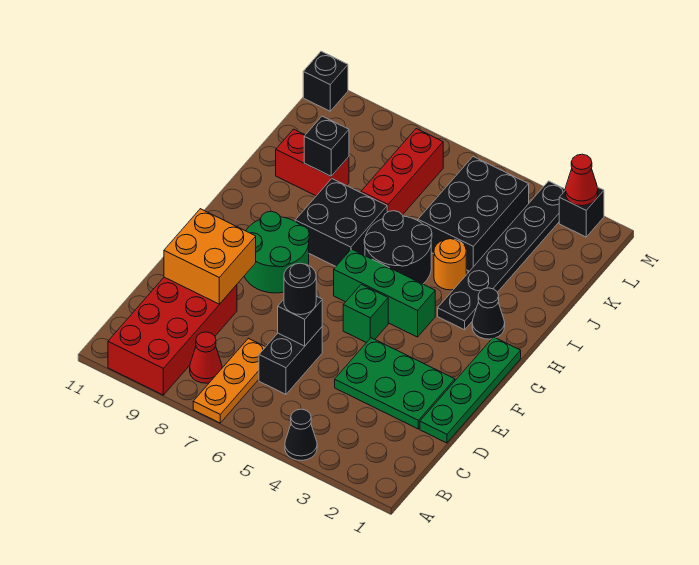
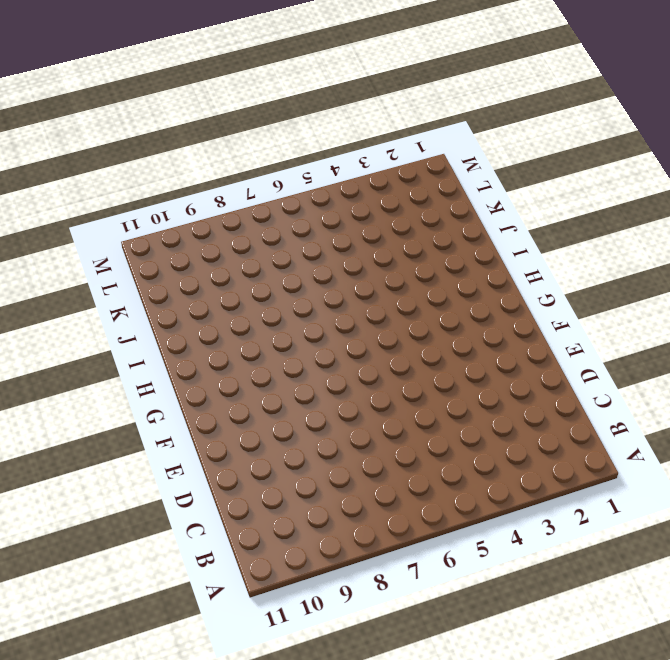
none -> black 1x1 cone [285,409,317,461]
none -> orange 1x3 plate [193,338,265,423]
none -> red 2x4 brick [108,277,237,395]

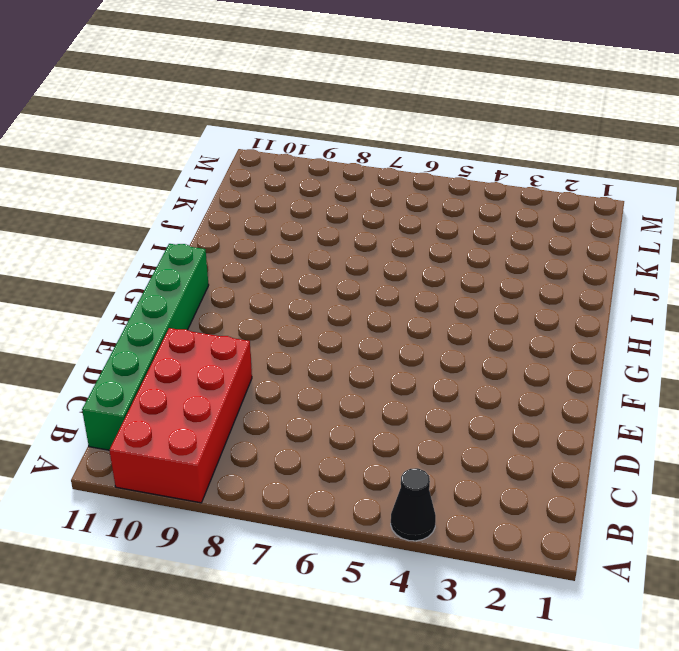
green 1x6 brick [82,244,209,450] -> none
none -> orange 1x3 plate [193,338,265,423]
none -> red 1x1 cone [190,332,222,383]
none -> black 1x2 brick [259,327,322,394]

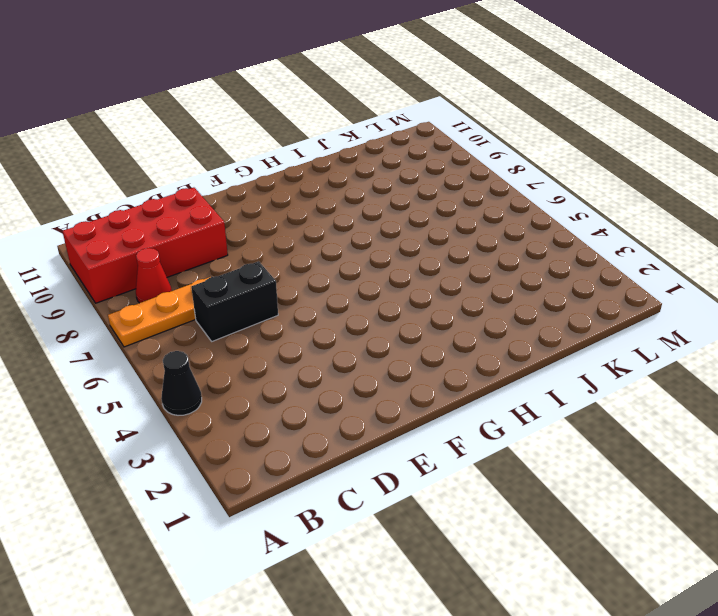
none -> green 1x4 plate [420,337,521,443]
none -> green 2x3 plate [335,338,455,429]
none -> green 1x1 brick [343,284,388,343]

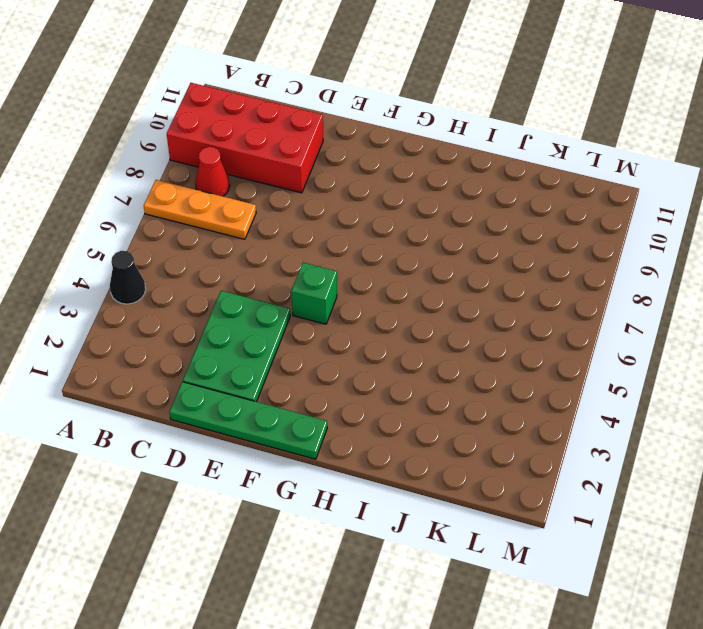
none -> black 1x2 brick [259,327,322,394]
none -> green 2x2 round brick [244,211,309,293]
none -> green 1x3 brick [334,249,435,337]

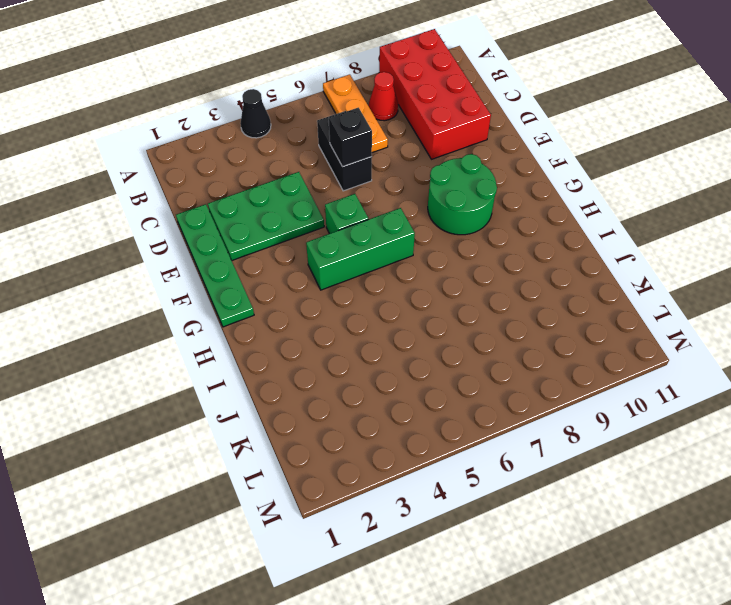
none -> black 1x1 cone [472,288,505,339]
none -> black 1x6 plate [438,181,565,330]
none -> black 2x2 round brick [364,211,432,284]

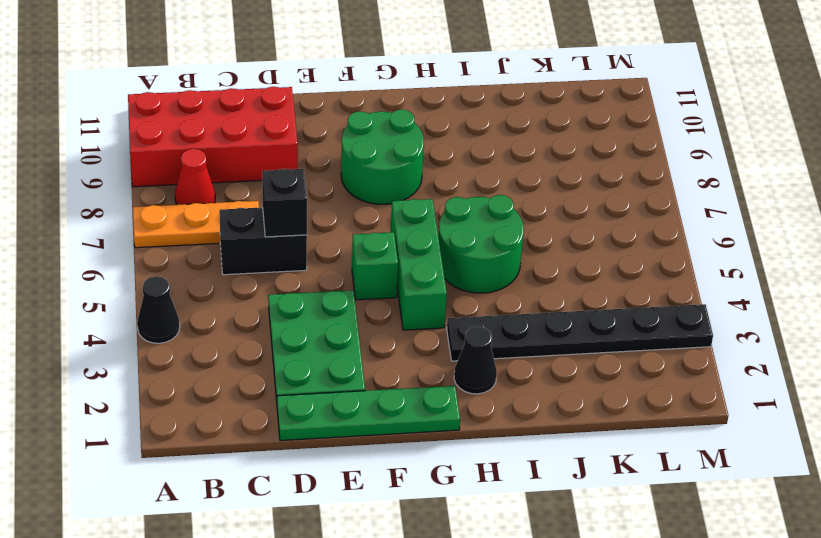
green 2x2 round brick [438,195,524,293] -> black 2x2 round brick [364,211,432,284]
none -> black 2x2 brick [295,179,387,266]
none -> orange 1x1 round brick [434,239,466,290]
none -> black 2x3 brick [418,157,529,271]

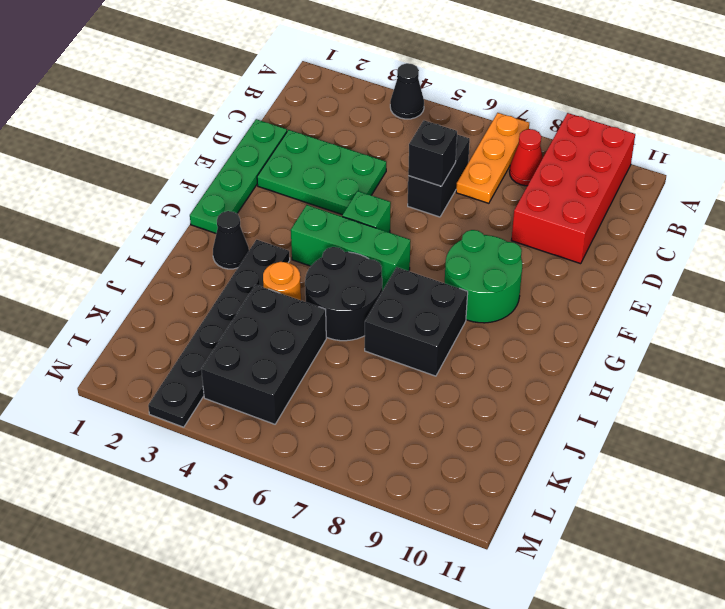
none -> red 1x3 brick [361,129,443,215]
none -> red 1x2 brick [276,129,349,196]
none -> black 1x1 brick [559,188,604,237]

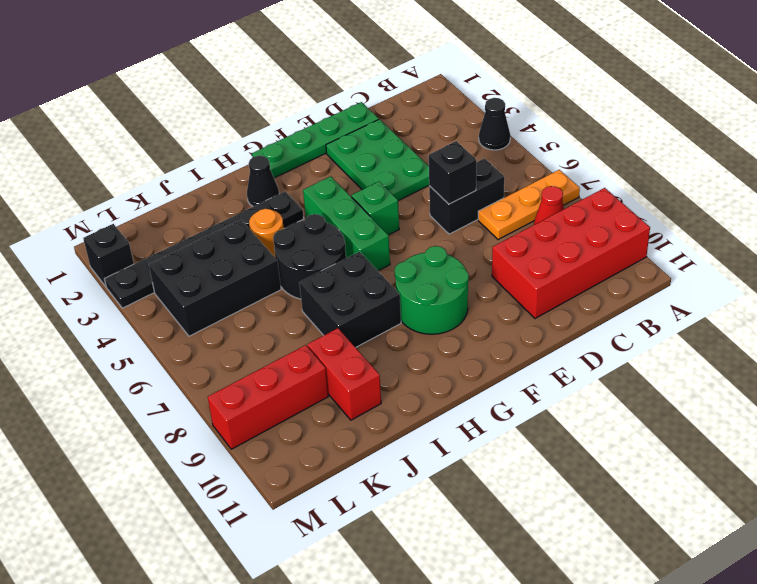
red 1x3 brick [208,345,328,449] -> red 1x3 brick moved to [361,129,443,215]
none -> black 1x1 brick [303,51,348,111]
none -> orange 2x2 brick [164,209,256,304]
none -> black 1x1 brick [304,116,349,176]

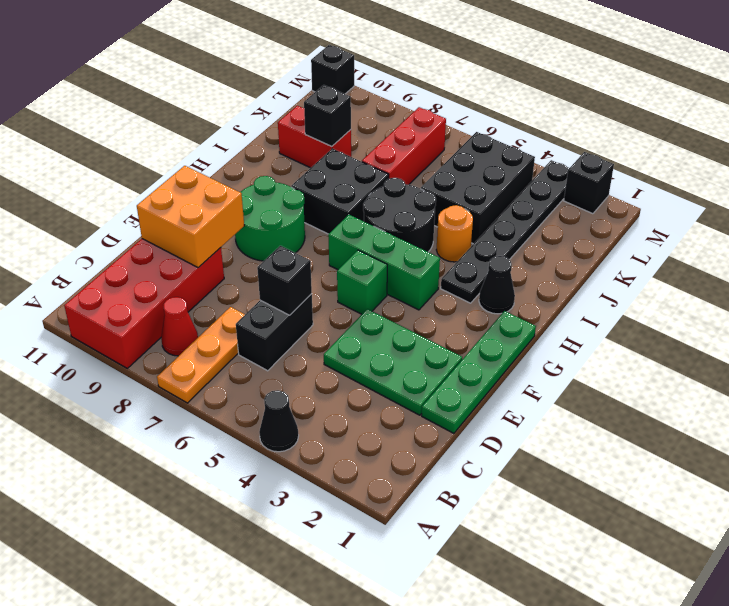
none -> red 1x1 cone [565,154,598,206]
none -> black 1x1 round brick [284,263,316,315]

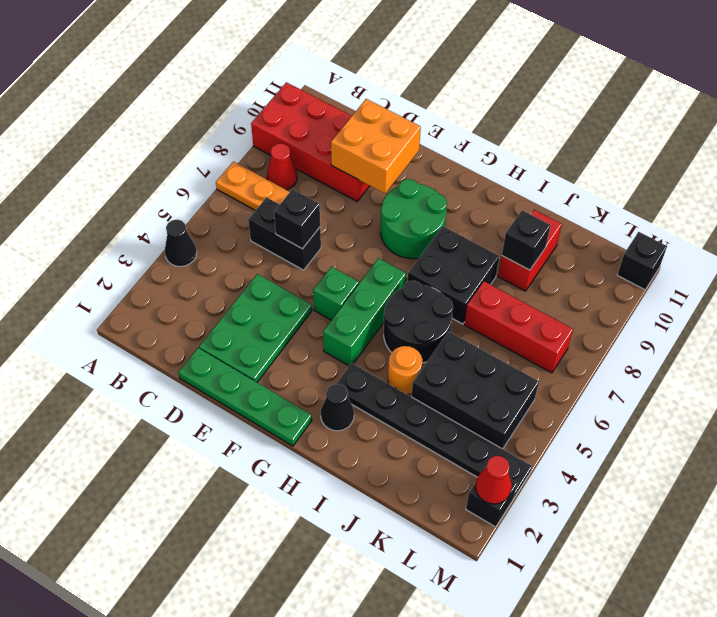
none -> black 1x1 round brick [284,263,316,315]

